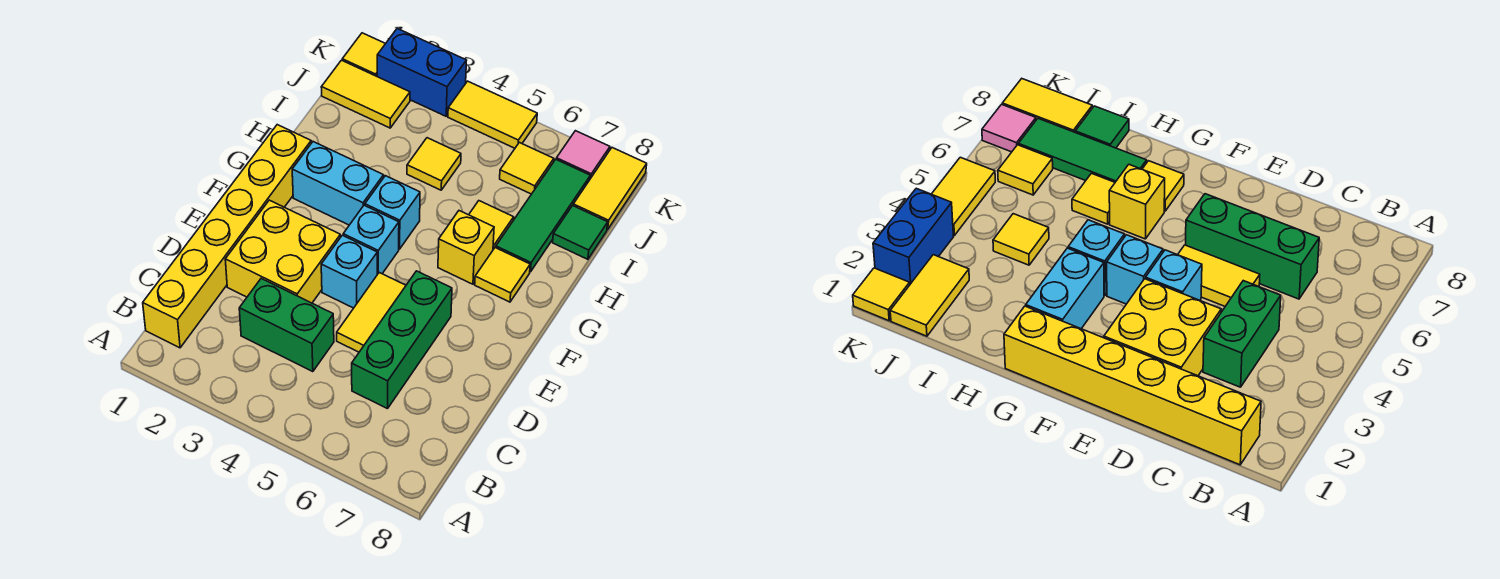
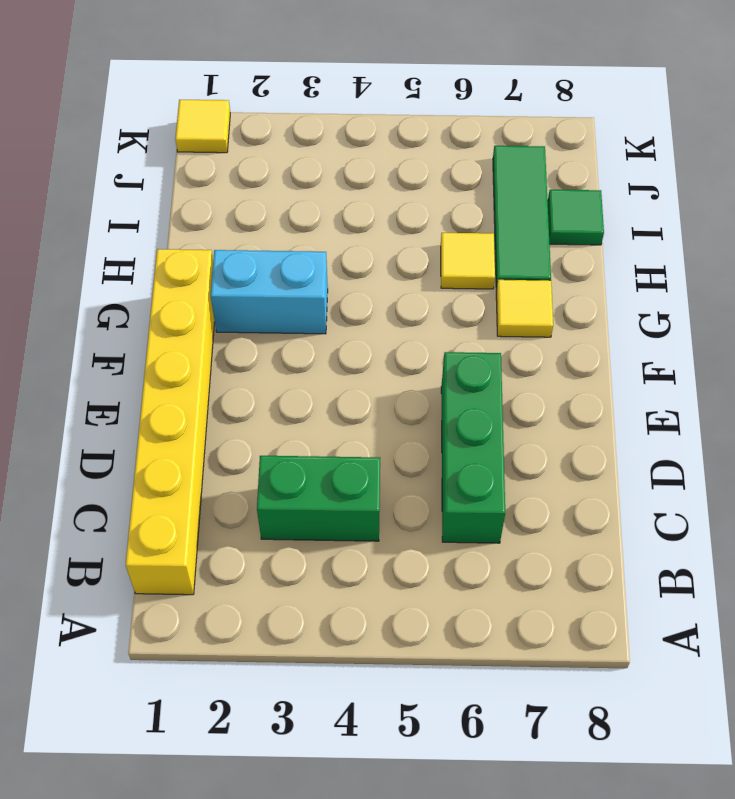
none -> yellow 2x2 brick [225,200,340,303]
none -> yellow 1x2 tile [337,273,406,352]
none -> cyan 1x1 brick [321,235,377,308]

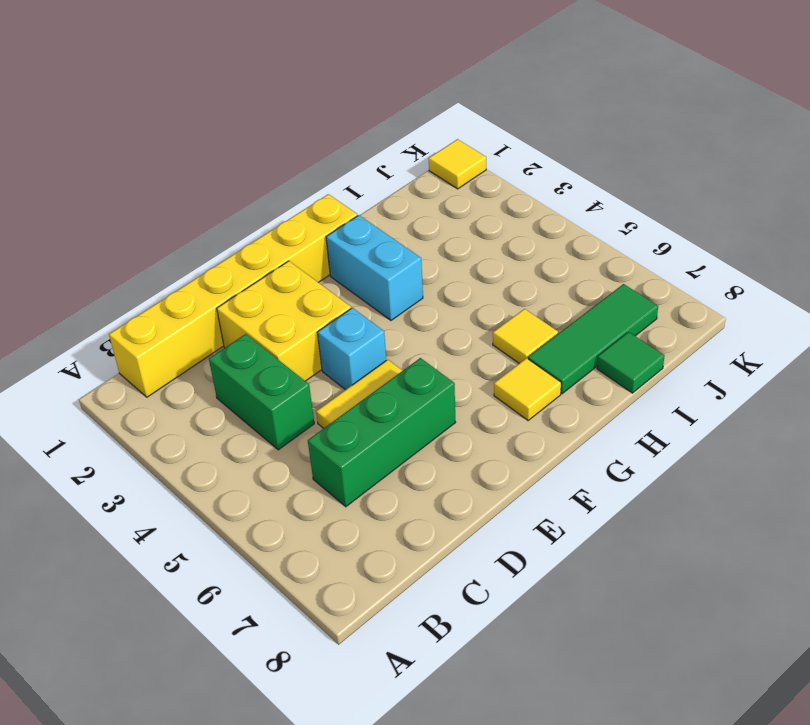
none -> cyan 1x1 brick [343,205,399,274]
none -> cyan 1x1 brick [365,176,420,249]
none -> yellow 1x1 brick [438,211,494,284]

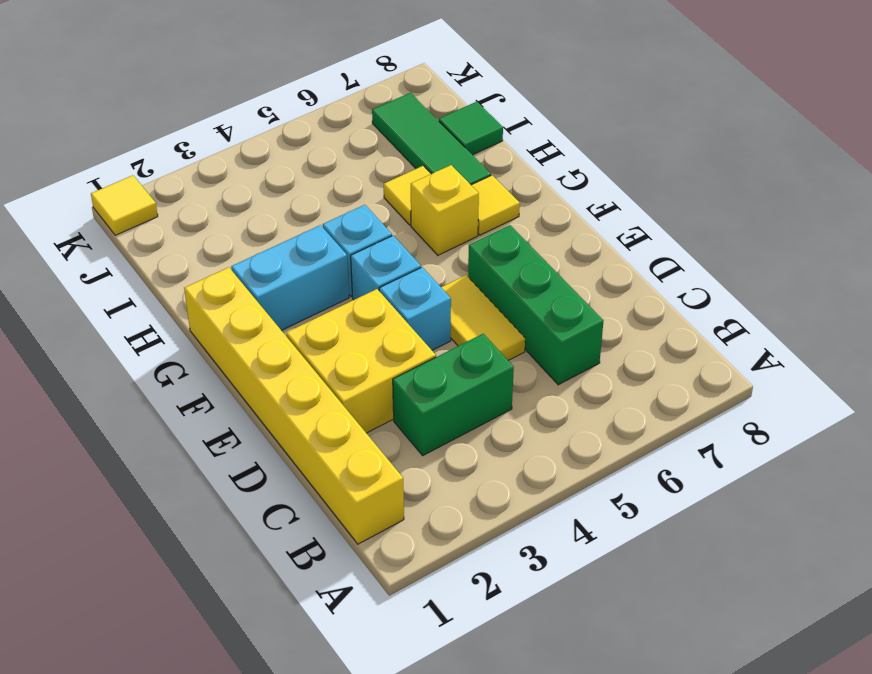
none -> yellow 1x1 tile [407,138,461,190]
none -> yellow 1x2 tile [321,60,410,128]
none -> yellow 1x1 tile [500,142,554,194]

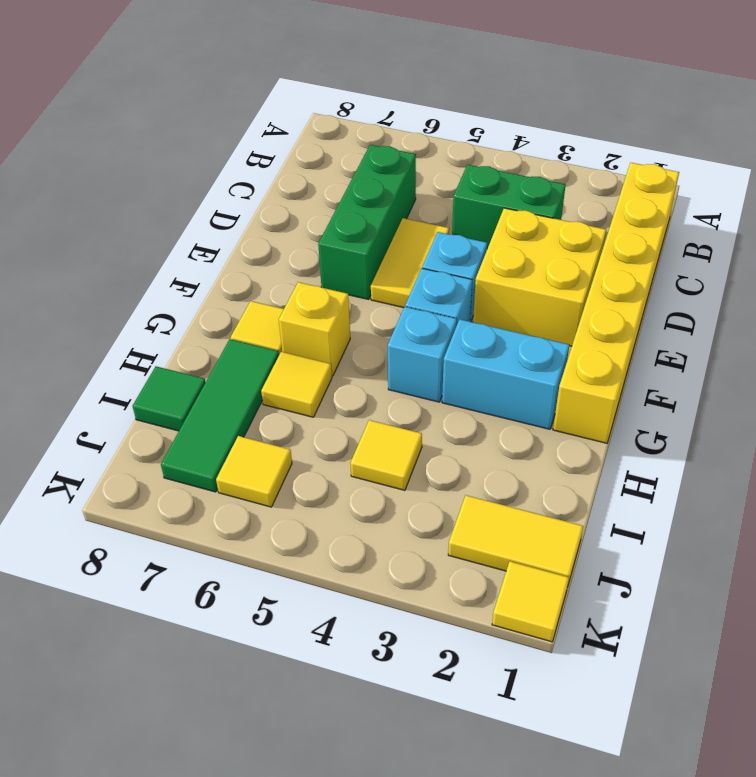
none -> yellow 1x2 tile [573,148,647,230]
none -> blue 1x2 brick [377,29,466,116]
none -> yellow 1x2 tile [448,81,537,148]

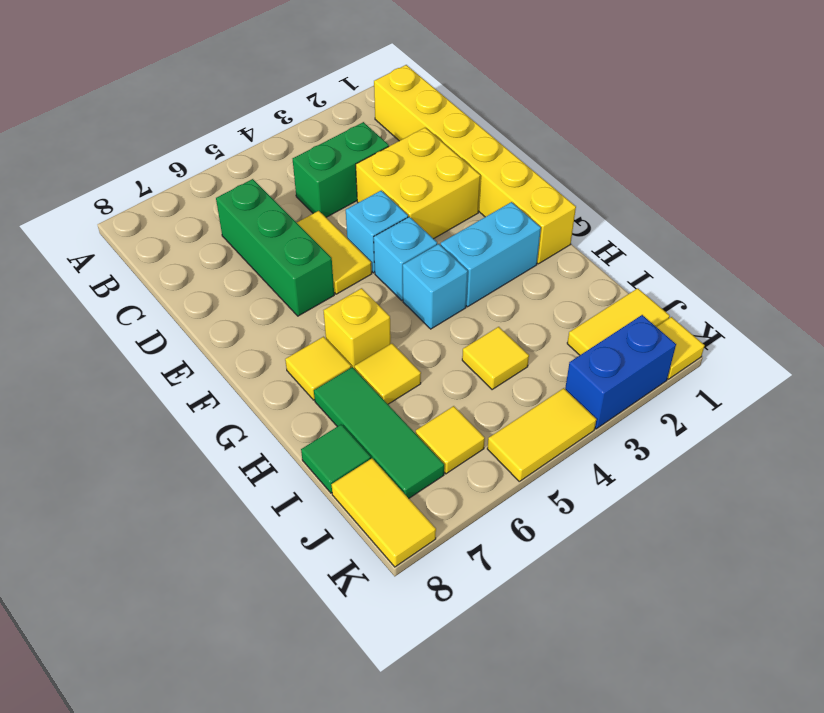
none -> pink 1x1 tile [556,131,610,179]

